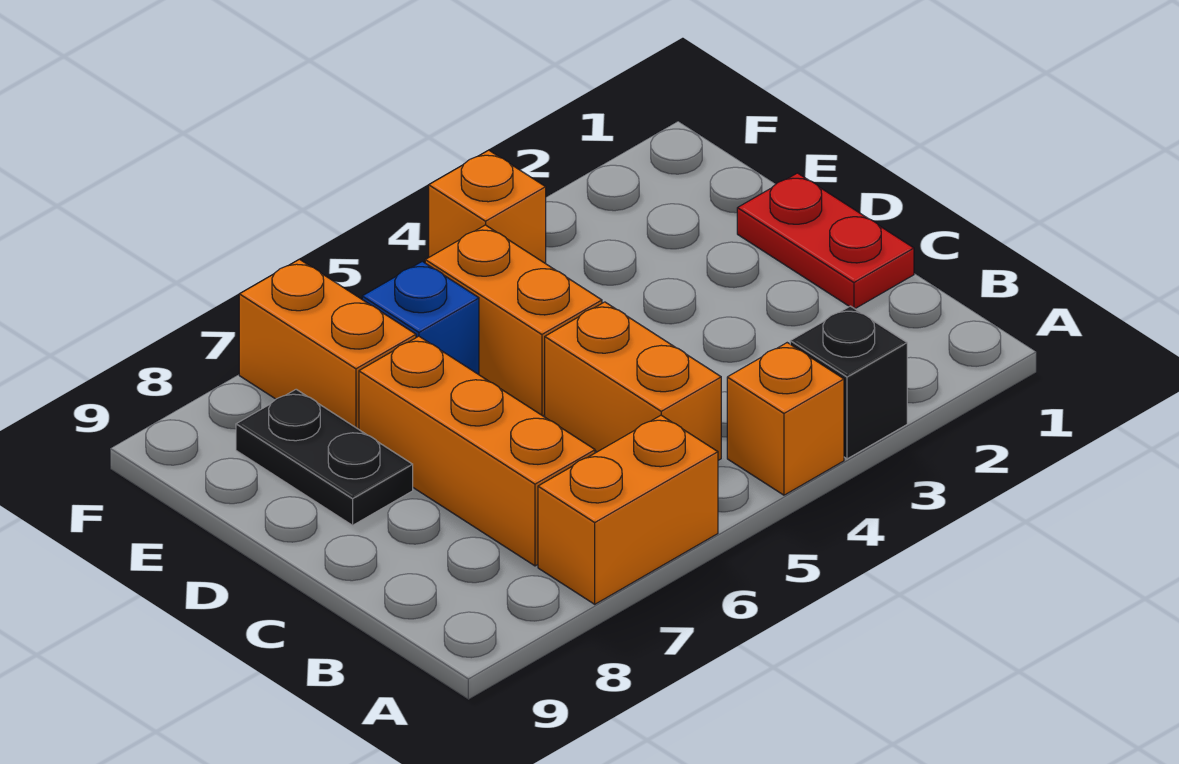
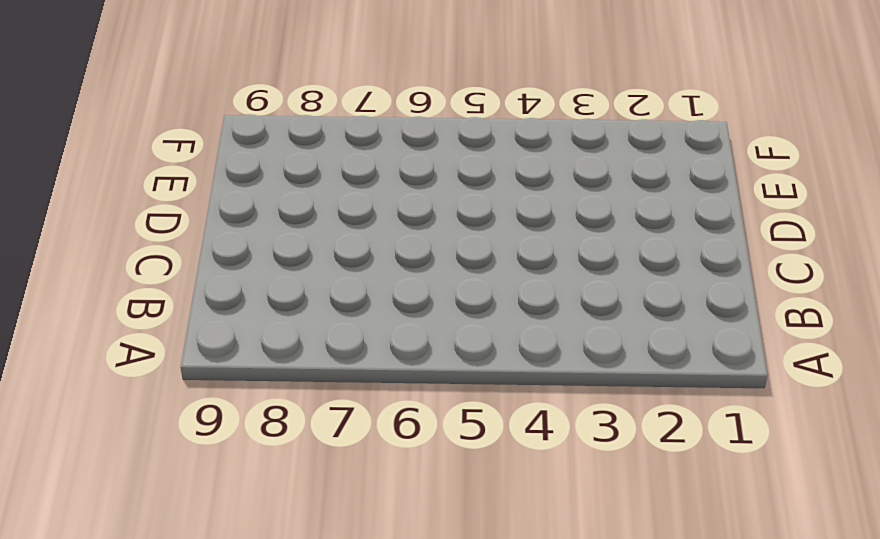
none -> black 1x1 brick [790,306,907,459]
none -> orange 1x1 brick [727,343,844,495]

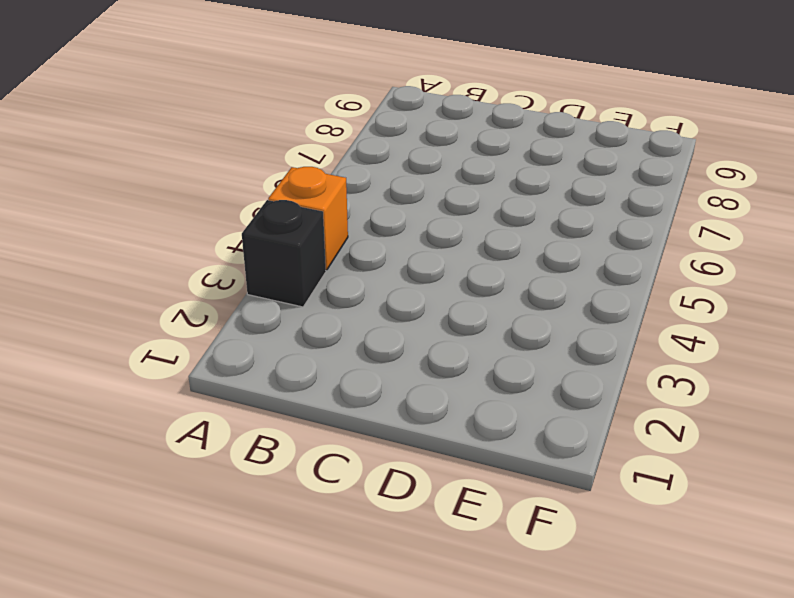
none -> orange 1x2 brick [538,415,718,604]
none -> orange 1x2 brick [545,302,721,460]

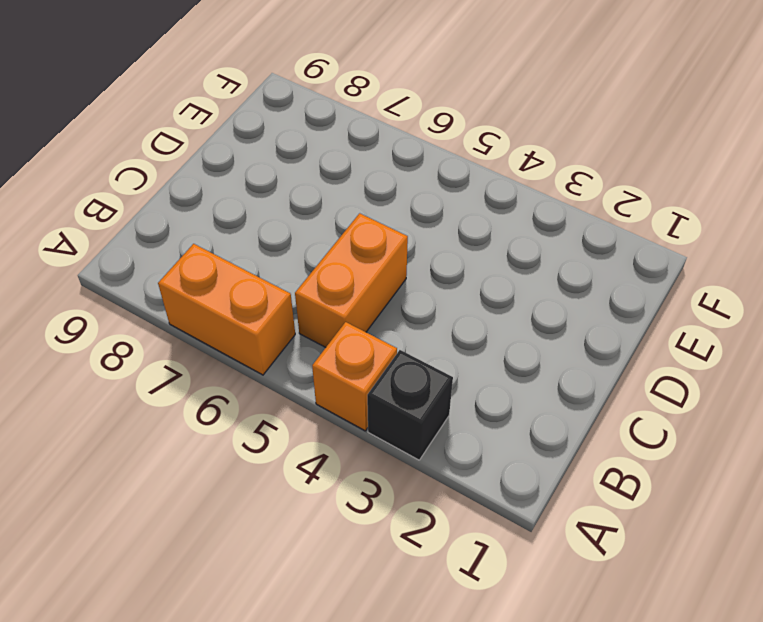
none -> orange 1x3 brick [359,336,595,566]
none -> red 1x2 plate [737,173,914,309]

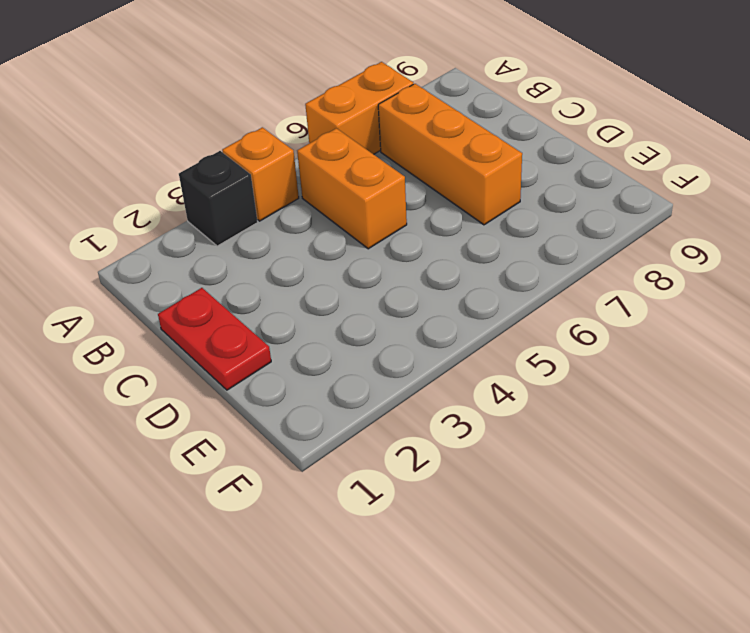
none -> orange 1x2 brick [425,225,602,416]
none -> black 1x2 plate [236,389,413,525]

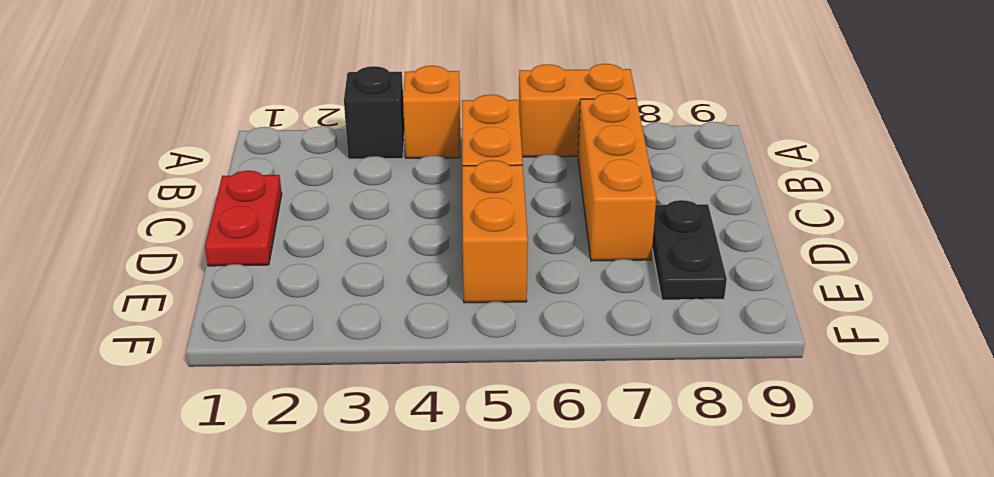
none -> blue 1x1 brick [362,261,479,375]
none -> orange 1x2 brick [239,259,416,429]

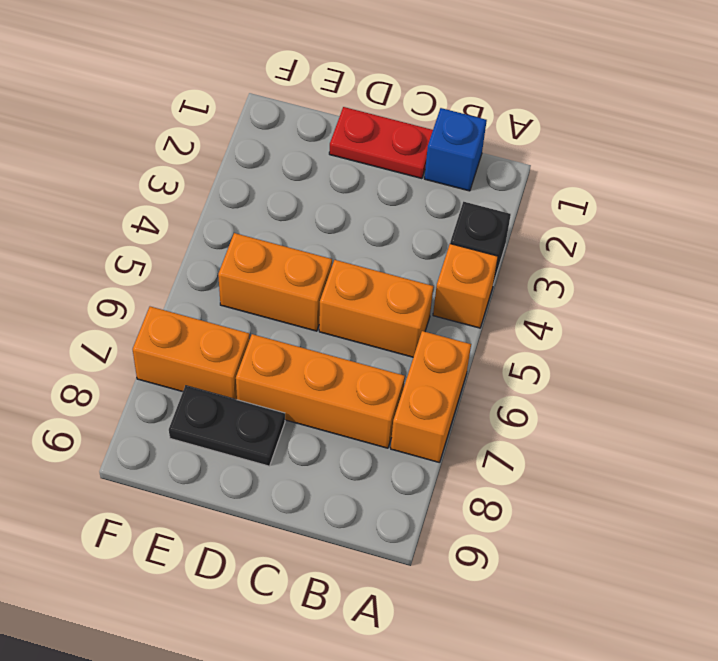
blue 1x1 brick [424,108,487,191] -> blue 1x1 brick moved to [362,261,479,375]
none -> orange 1x1 brick [429,150,546,264]

